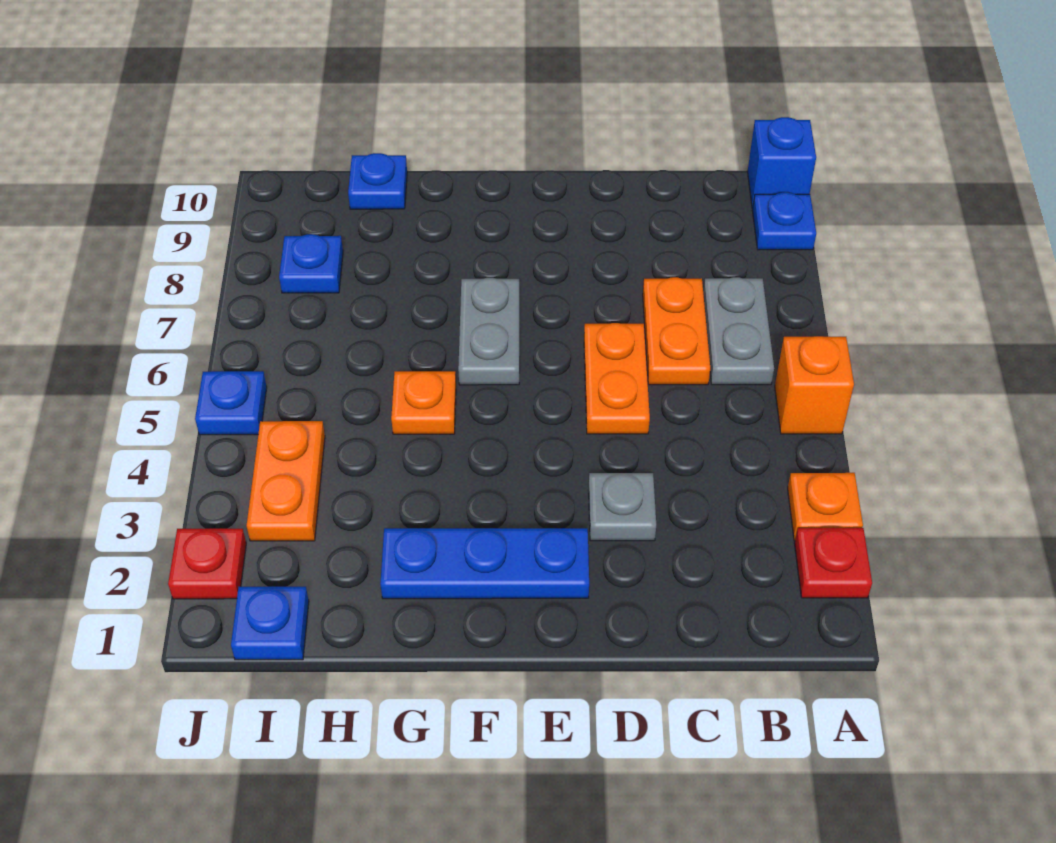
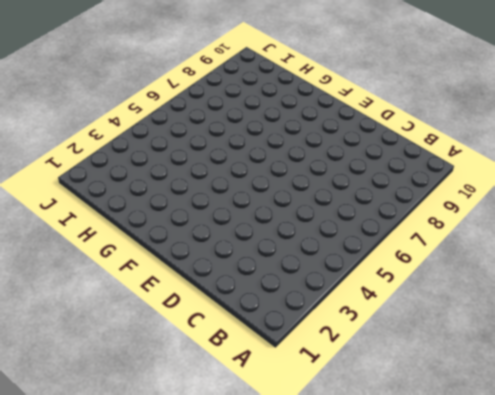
none -> red 1x1 plate [794,528,872,598]
none -> orange 1x1 plate [788,473,863,541]
none -> orange 1x1 brick [775,336,854,434]

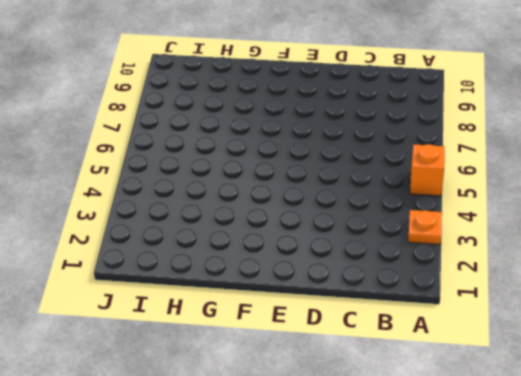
none -> red 1x1 plate [794,528,872,598]
none -> blue 1x1 plate [752,192,816,250]
none -> blue 1x1 brick [748,117,816,208]

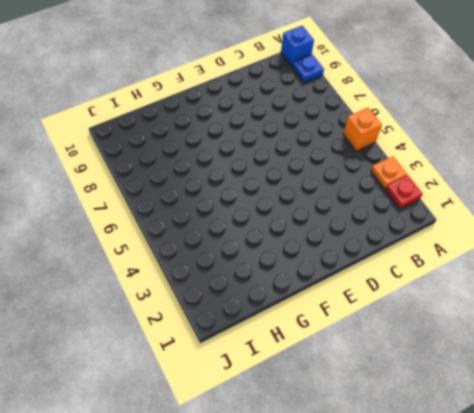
none -> grey 1x2 plate [703,277,774,385]
none -> orange 1x2 plate [643,277,710,385]
none -> grey 1x1 plate [589,473,656,541]

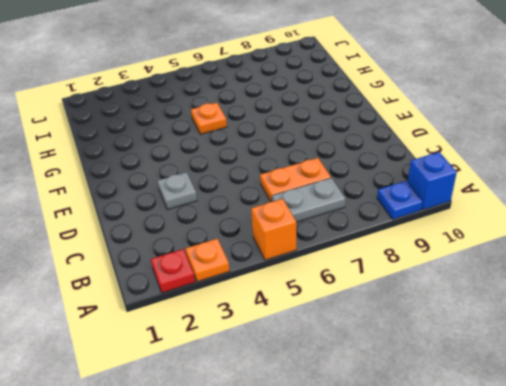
none -> orange 1x2 plate [584,323,650,434]
none -> blue 1x3 plate [380,528,589,599]
none -> grey 1x2 plate [458,278,519,385]

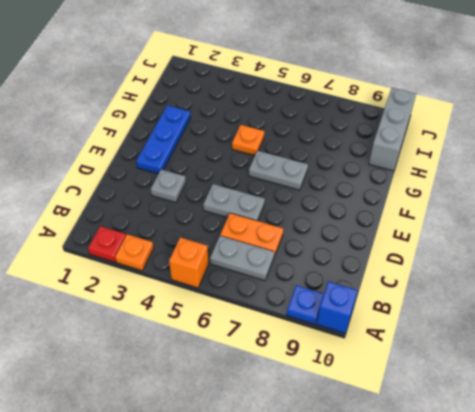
grey 1x2 plate [203,184,265,221] -> orange 1x2 plate [584,323,650,434]
grey 1x3 brick [369,88,416,171] -> blue 1x1 plate [348,153,407,209]
none -> blue 1x1 plate [231,587,309,660]
none -> orange 1x2 plate [247,421,325,541]
none -> blue 1x1 plate [279,234,343,293]

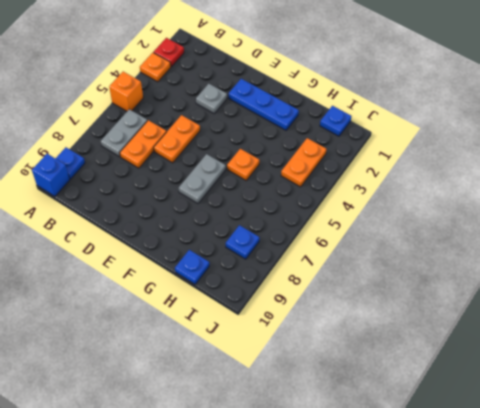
none -> red 1x1 plate [168,529,246,599]
none -> blue 1x1 plate [195,371,267,435]

